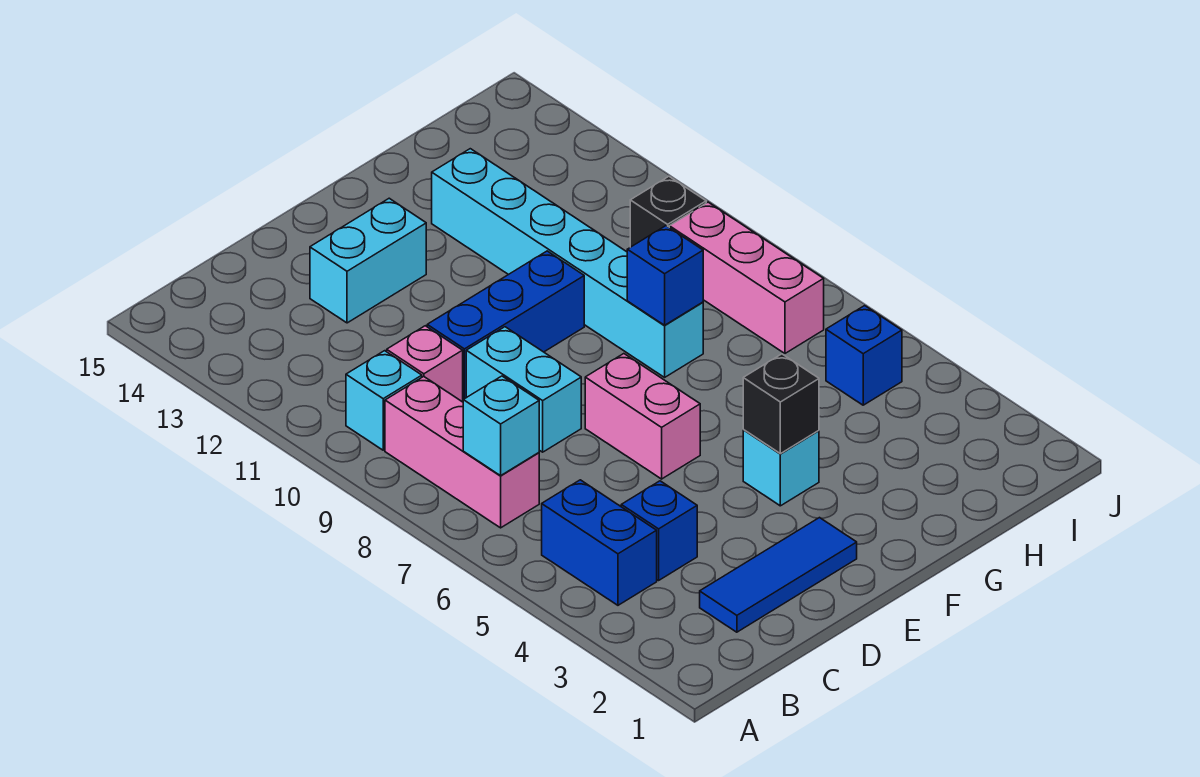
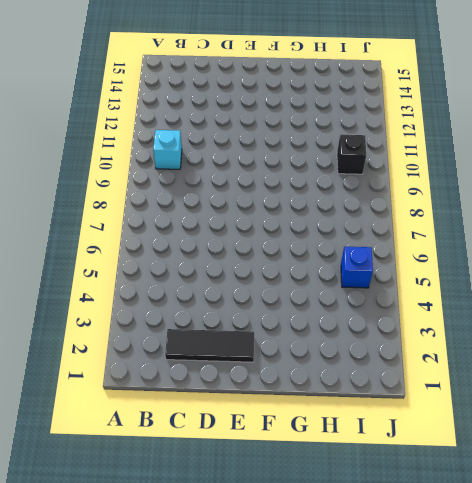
black 1x3 tile [165,329,254,362] -> blue 1x3 tile [700,518,857,632]
none -> blue 1x2 brick [542,480,657,605]
none -> pink 1x3 brick [385,377,539,528]
none -> blue 1x1 brick [621,481,697,580]

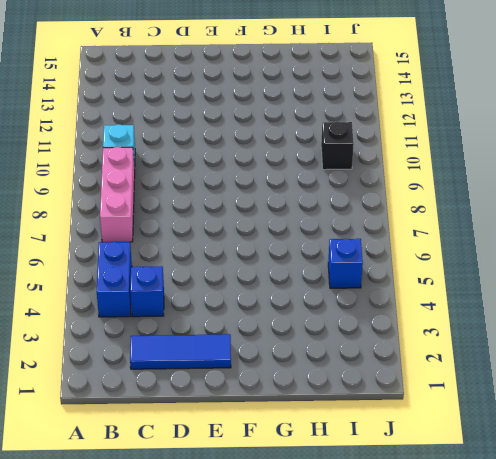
none -> pink 1x1 brick [387,326,463,402]
none -> cyan 1x2 brick [466,327,581,452]
none -> blue 1x3 brick [427,251,584,400]

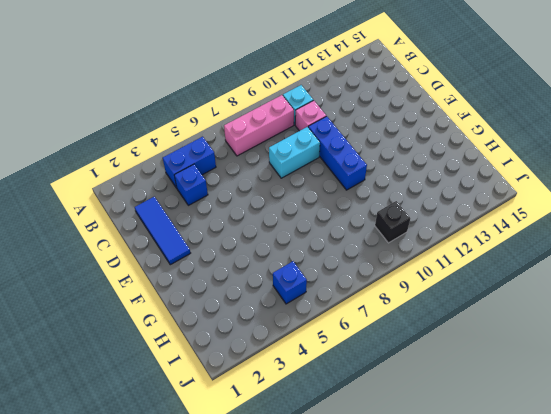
none -> cyan 1x2 brick [310,198,426,323]
none -> pink 1x2 brick [585,354,700,479]
none -> cyan 1x1 brick [743,430,819,506]

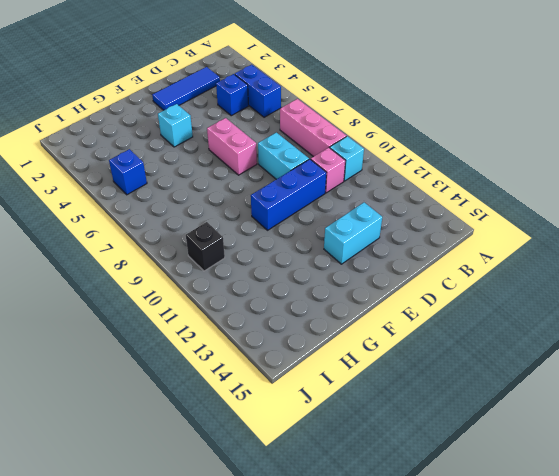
none -> cyan 1x6 brick [432,149,703,377]
none -> pink 1x3 brick [669,202,824,353]
none -> cyan 1x1 brick [463,376,539,476]

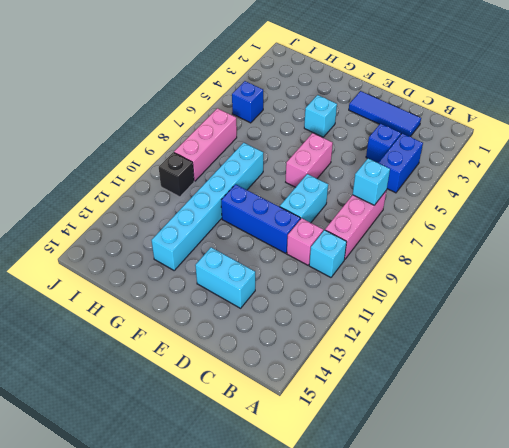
none -> black 1x1 brick [743,354,819,454]
none -> blue 1x1 brick [627,226,703,325]

